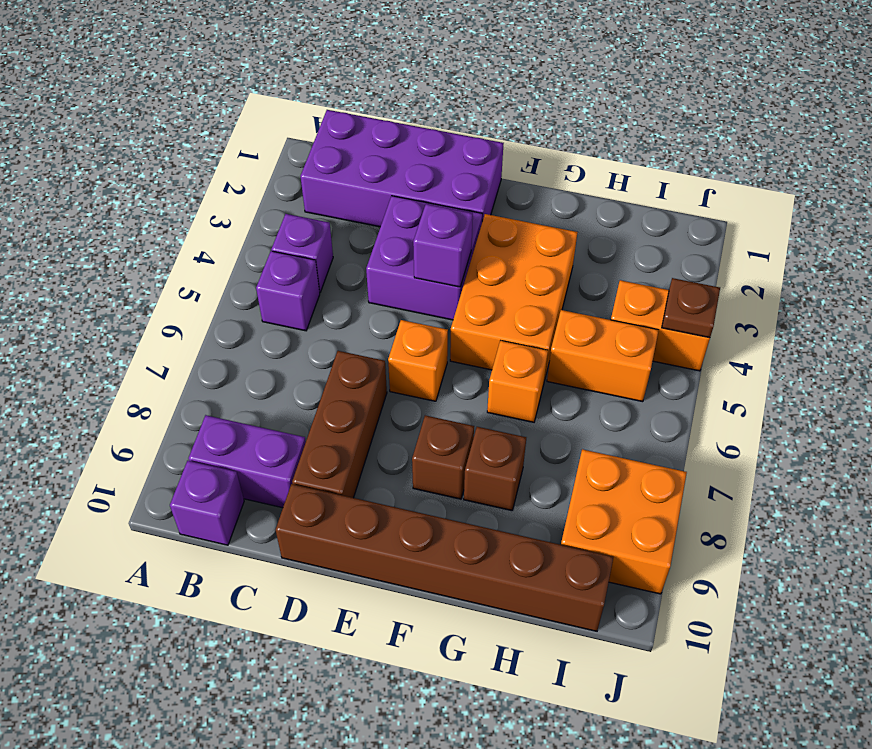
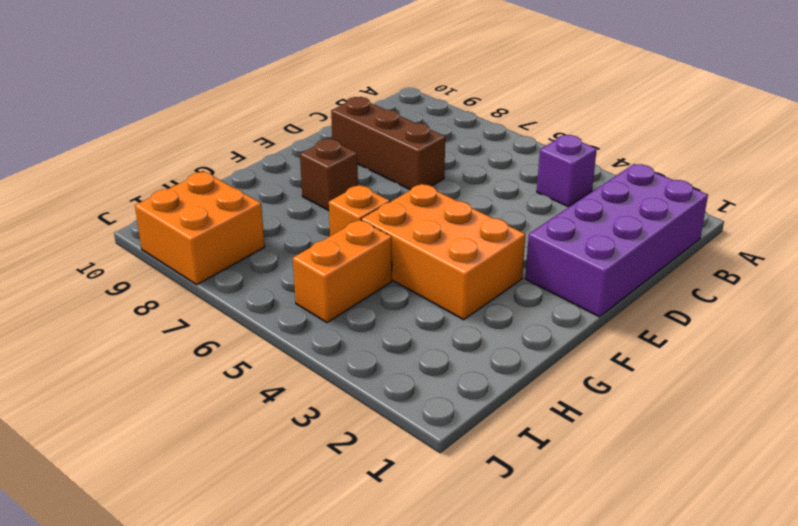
none -> purple 1x1 brick [256,251,320,331]
none -> purple 1x2 brick [189,415,306,508]
none -> purple 1x1 brick [170,461,244,545]

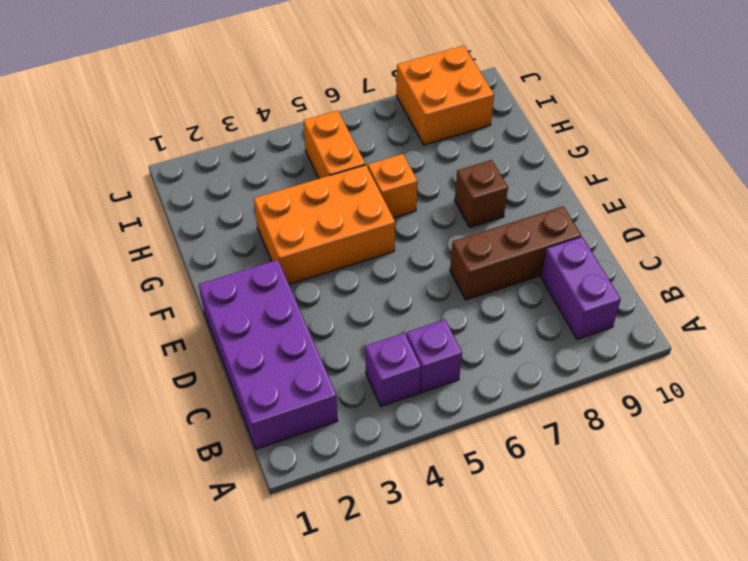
none -> purple 1x1 brick [170,461,244,545]
none -> purple 2x2 brick [366,196,482,320]
none -> brown 1x6 brick [276,484,614,631]

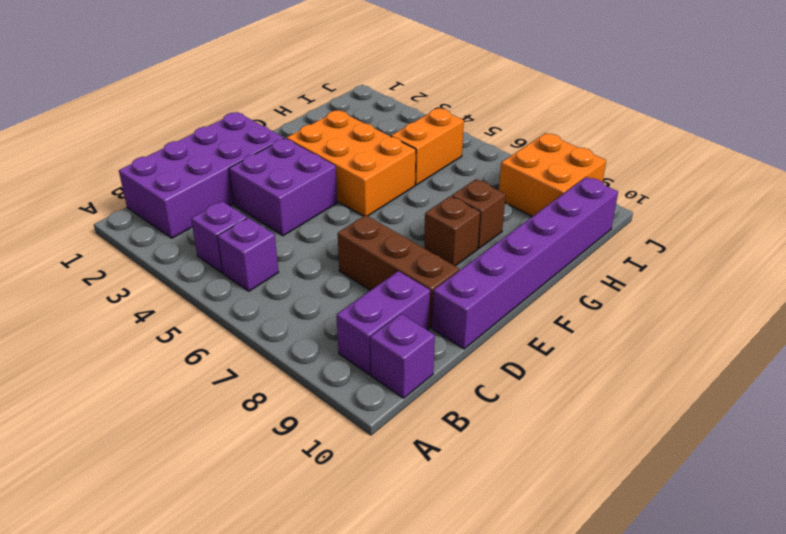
purple 1x6 brick [432,177,618,349] -> brown 1x6 brick [276,484,614,631]
none -> orange 1x1 brick [388,320,448,401]
none -> orange 1x1 brick [487,340,548,422]
none -> orange 1x2 brick [611,280,710,371]

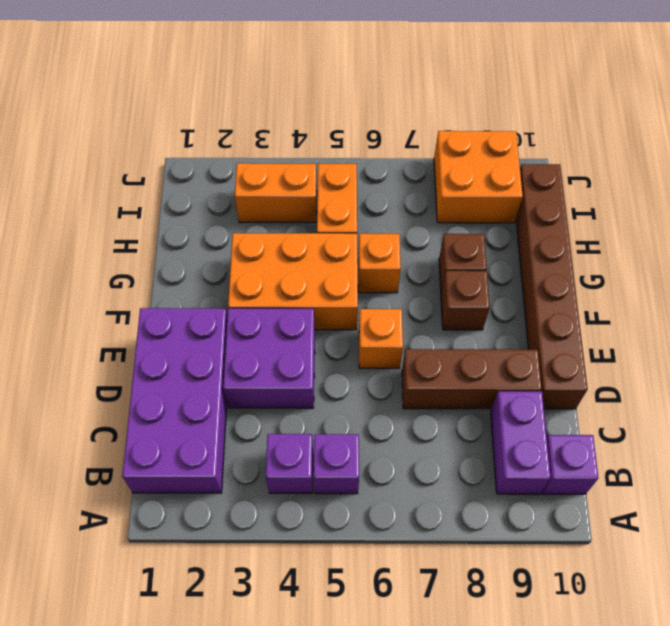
orange 1x2 brick [235,163,317,222] -> orange 1x2 brick turned to [611,280,710,371]
none -> purple 1x1 brick [413,204,473,287]
none -> brown 1x1 plate [662,278,720,338]

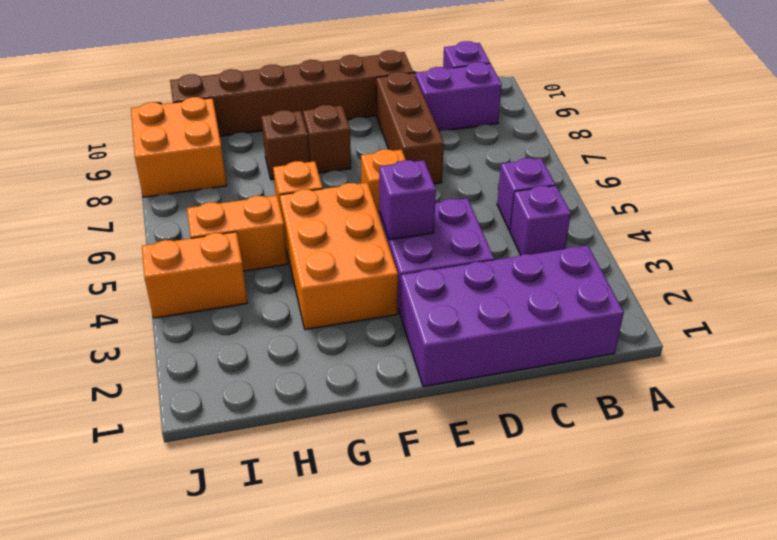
none -> brown 1x1 plate [662,278,720,338]

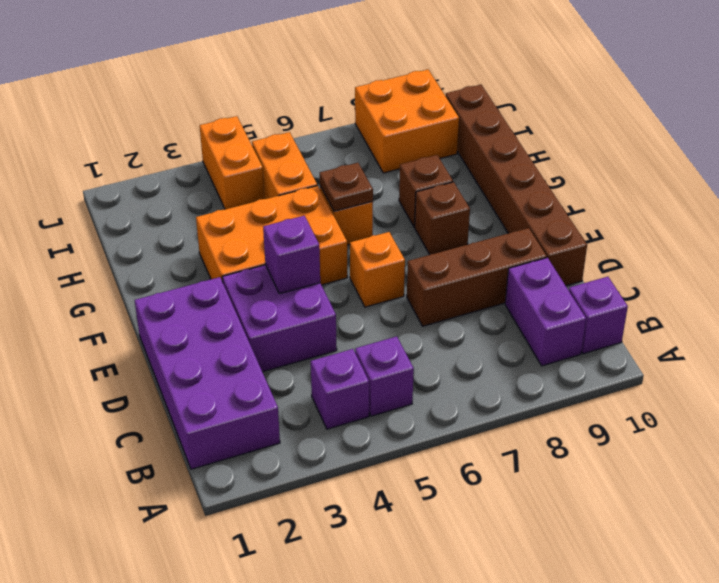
brown 1x1 plate [320,163,373,211] -> brown 1x1 plate moved to [662,278,720,338]

